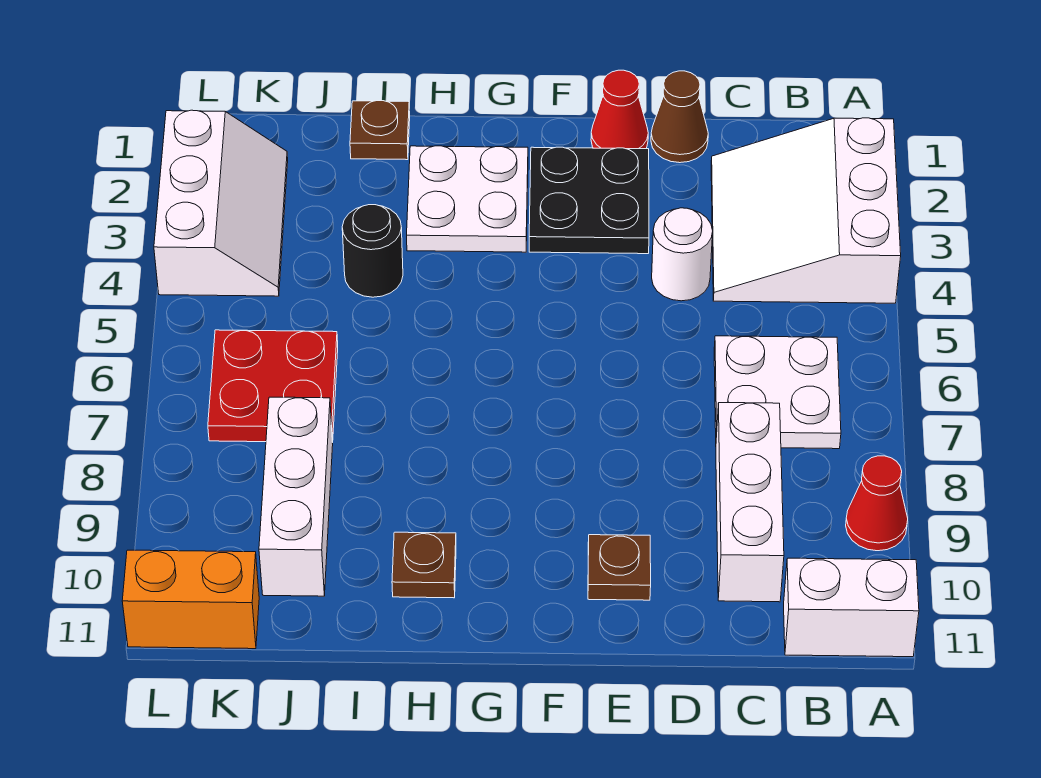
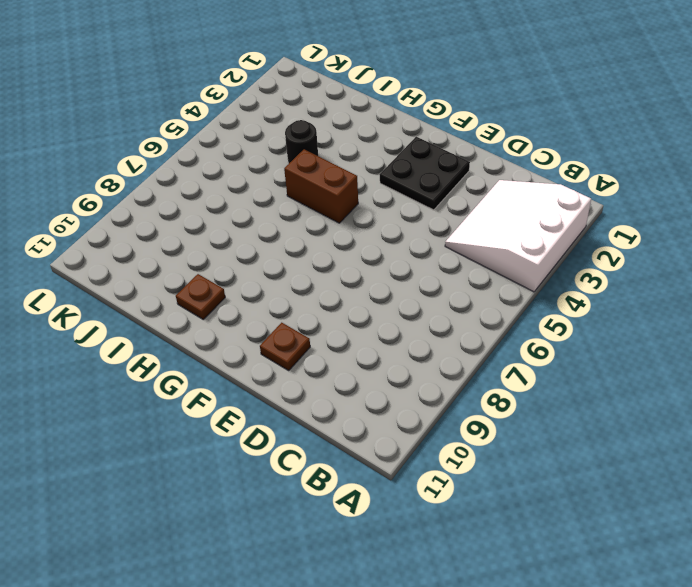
brown 1x2 brick [284,149,358,223] -> none
none -> red 1x1 cone [846,456,908,551]
none -> white 1x2 brick [784,558,919,657]
none -> white 2x2 plate [714,336,841,449]

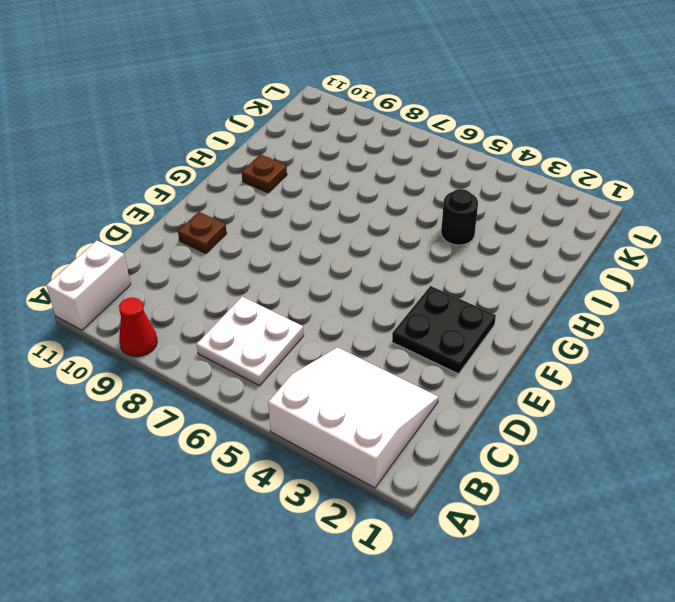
none -> white 1x3 brick [716,403,784,602]
none -> brown 1x1 cone [651,71,708,163]
none -> white 1x1 round brick [652,208,713,301]

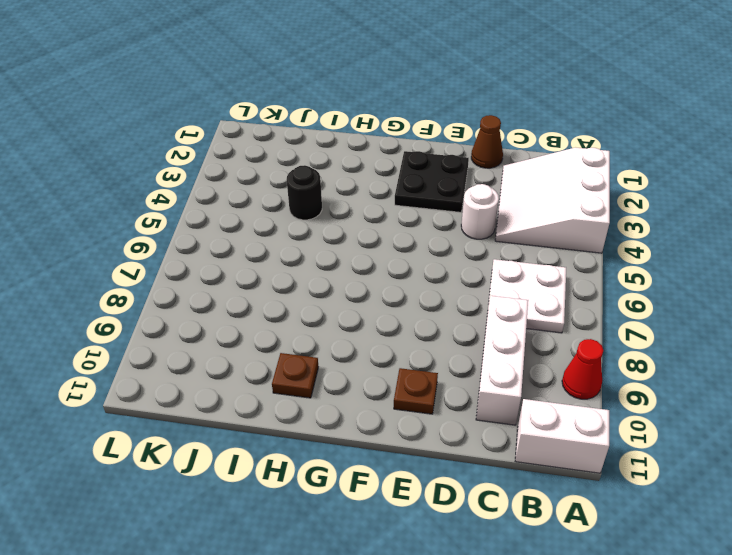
none -> red 1x1 cone [591,70,648,149]
none -> white 2x2 plate [407,146,528,252]
none -> brown 1x1 plate [350,101,410,160]

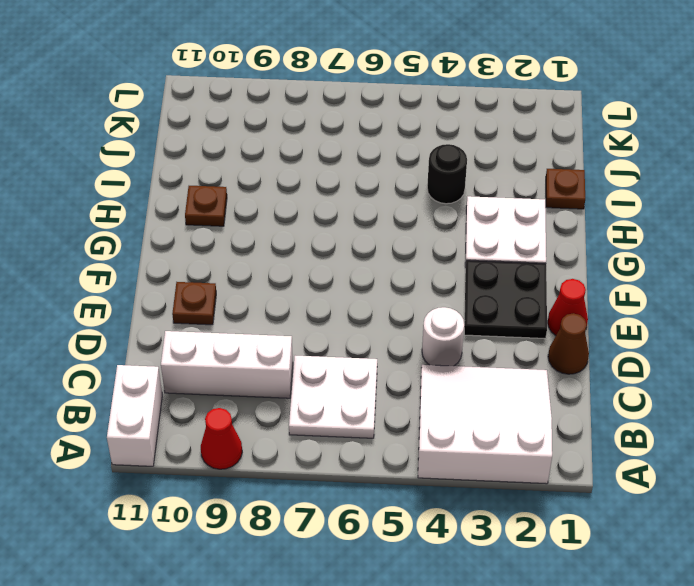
none -> red 2x2 plate [208,330,338,442]
none -> white 1x3 brick [259,397,333,596]
none -> white 2x3 slope [154,110,288,296]

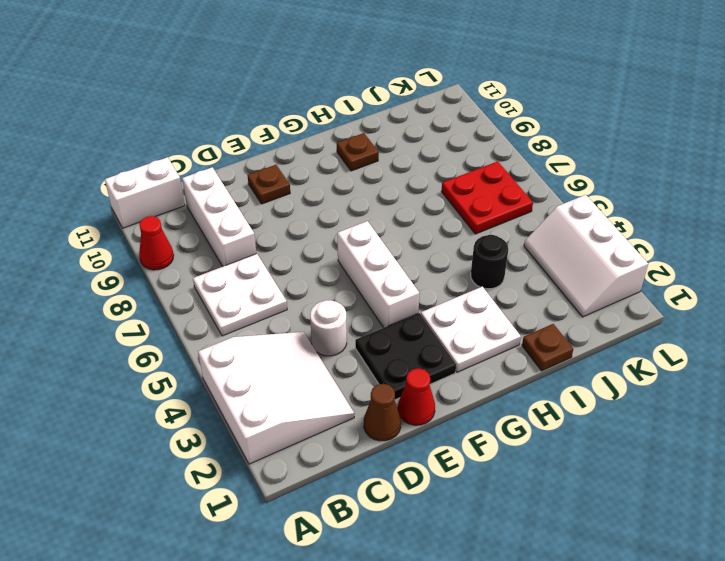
white 1x3 brick [337,221,420,328] -> white 1x3 brick moved to [259,397,333,596]
none -> orange 1x2 brick [122,550,259,649]

